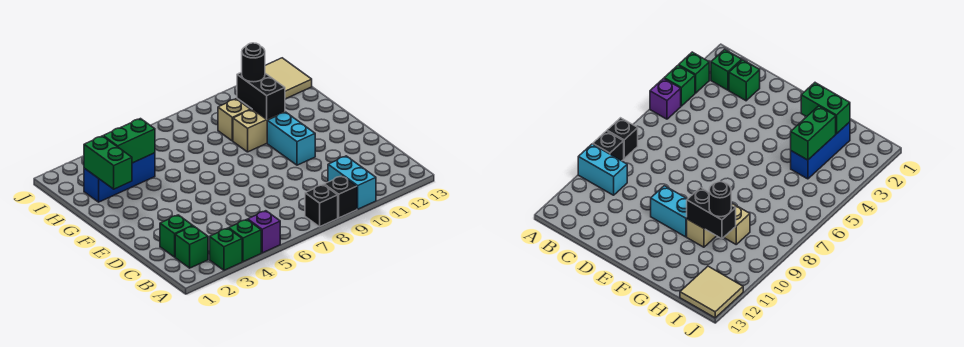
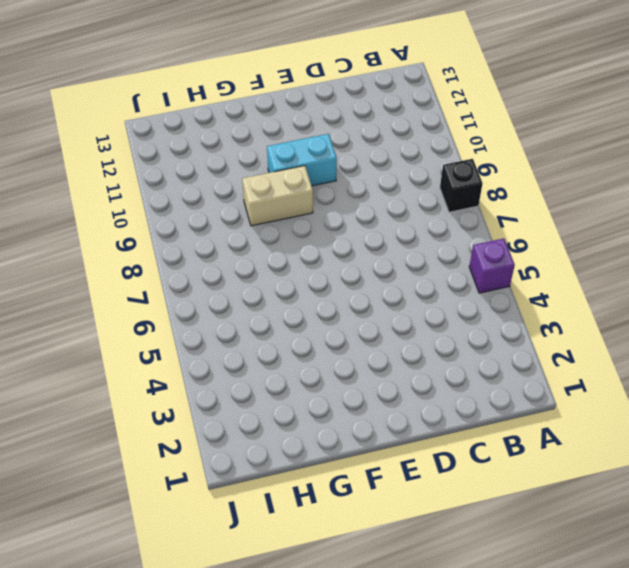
tan 1x2 brick [242,166,313,226] -> tan 1x2 brick turned to [233,109,285,152]
none -> green 1x1 brick [210,228,242,271]
none -> green 1x1 brick [229,220,261,262]
none -> black 1x1 brick [324,176,357,218]

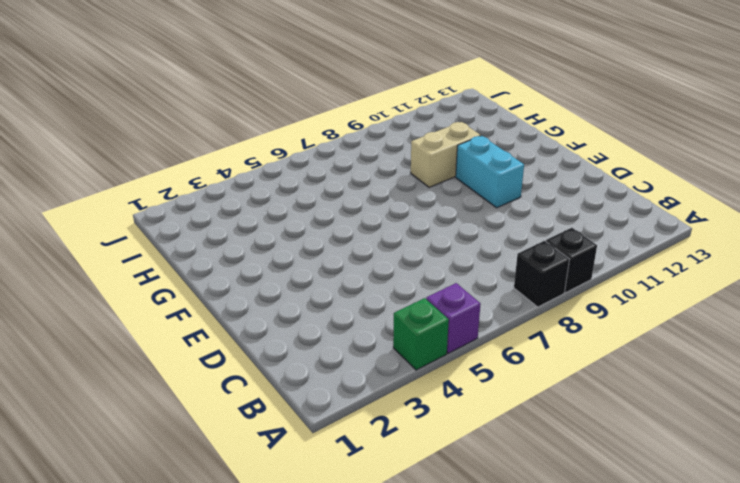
none -> green 1x1 brick [210,228,242,271]
none -> cyan 1x2 brick [328,156,376,209]
none -> green 1x1 brick [175,226,208,268]

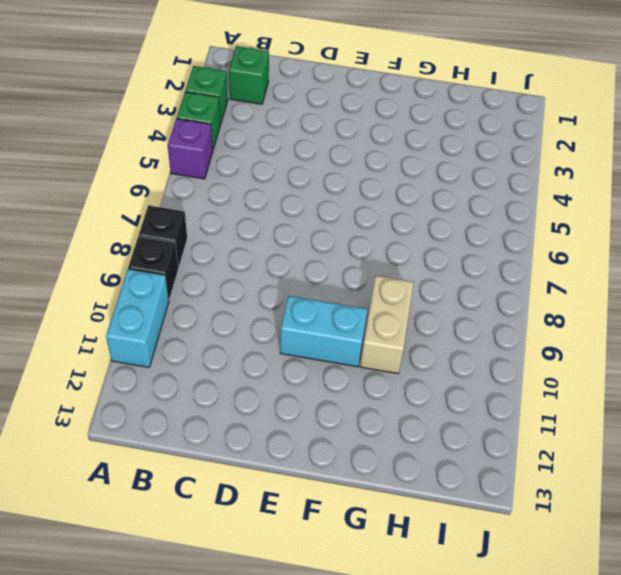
cyan 1x2 brick [106,269,169,367] -> cyan 1x2 brick turned to [328,156,376,209]
none -> green 1x1 brick [160,215,193,257]
none -> blue 1x3 brick [84,153,155,202]
none -> tan 1x1 brick [218,99,251,141]

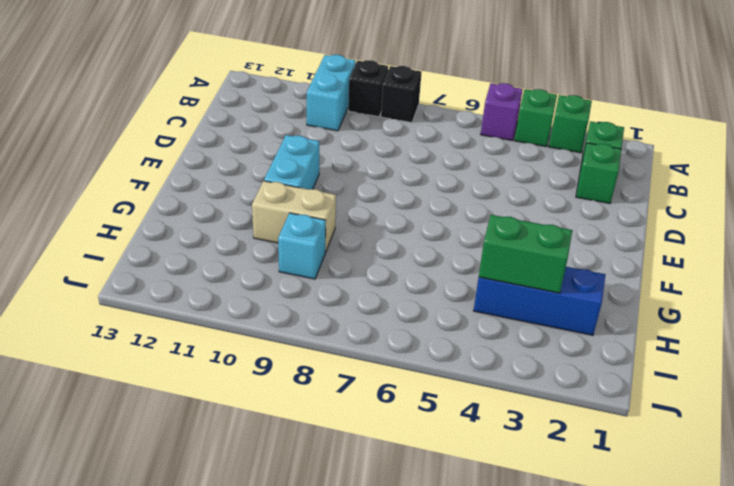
cyan 1x1 brick [278,213,326,279] -> tan 1x1 brick [218,99,251,141]
none -> tan 2x2 tile [265,58,312,99]
none -> green 1x2 brick [84,136,132,189]
none -> black 1x2 brick [237,72,285,119]

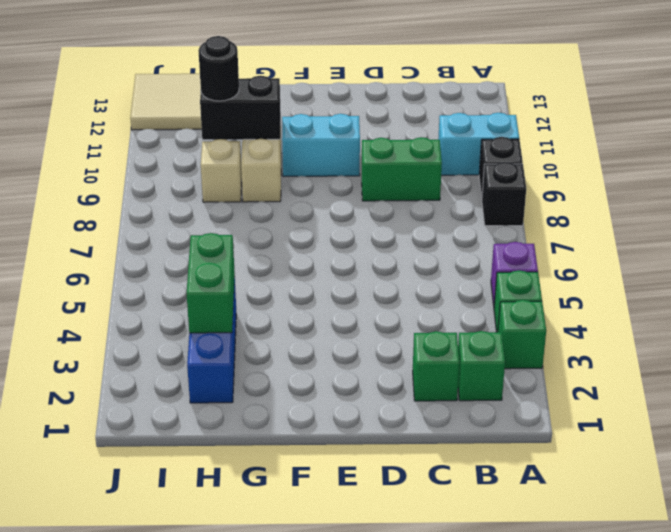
green 1x2 brick [362,137,442,201] -> green 1x2 brick moved to [84,136,132,189]

